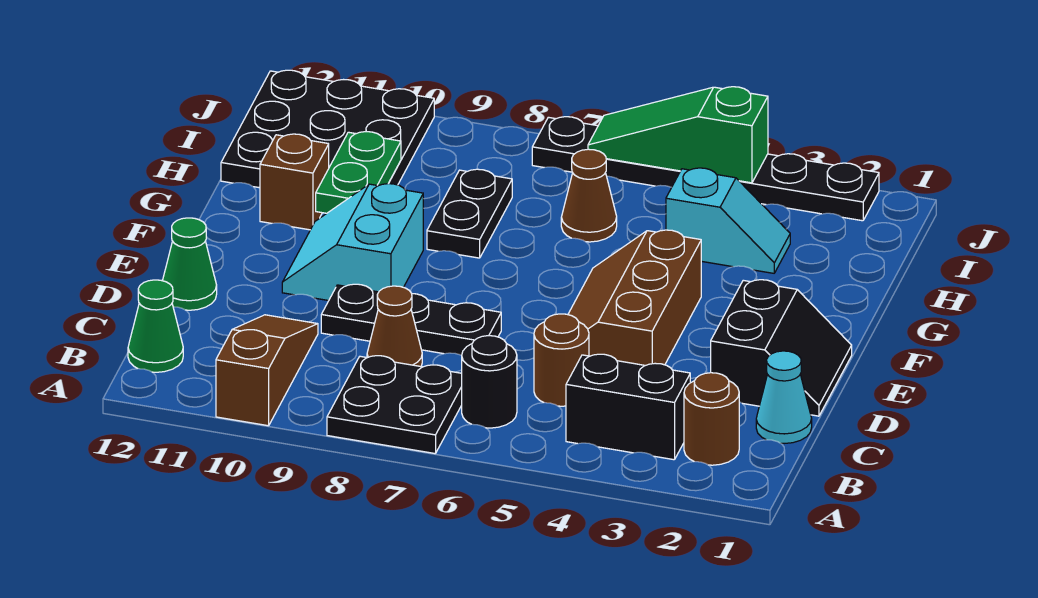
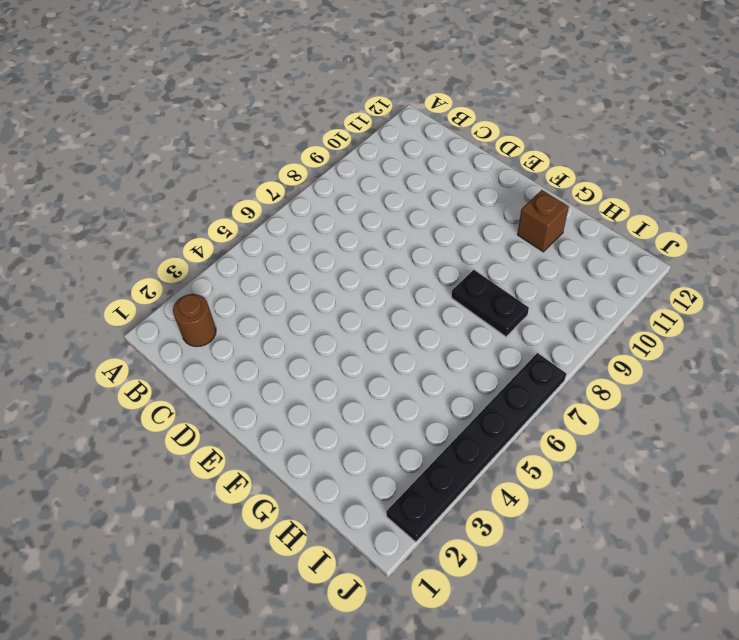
none -> black 2x2 plate [327,356,462,454]
none -> brown 1x3 slope [216,315,318,426]
none -> black 1x2 brick [566,354,690,460]

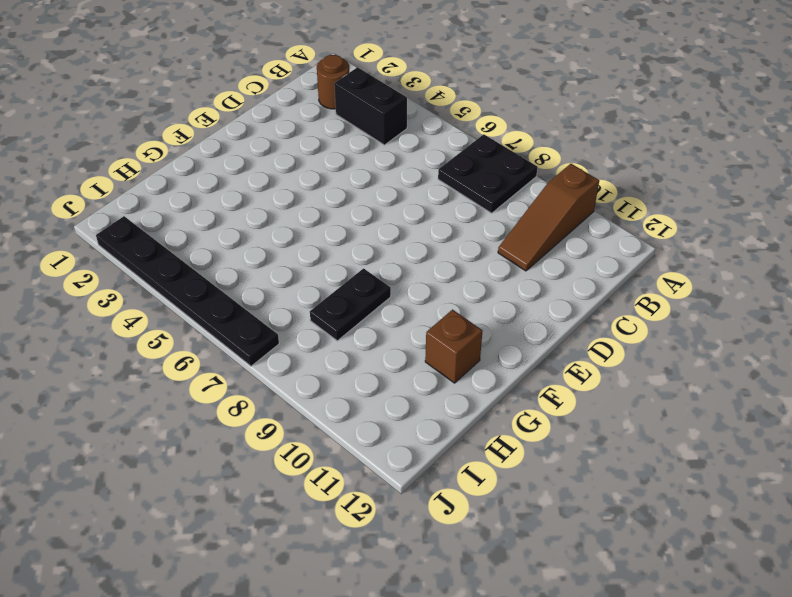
none -> black 1x1 round brick [462,336,517,428]
none -> green 1x1 cone [128,280,183,372]
none -> cyan 1x1 cone [756,351,812,443]

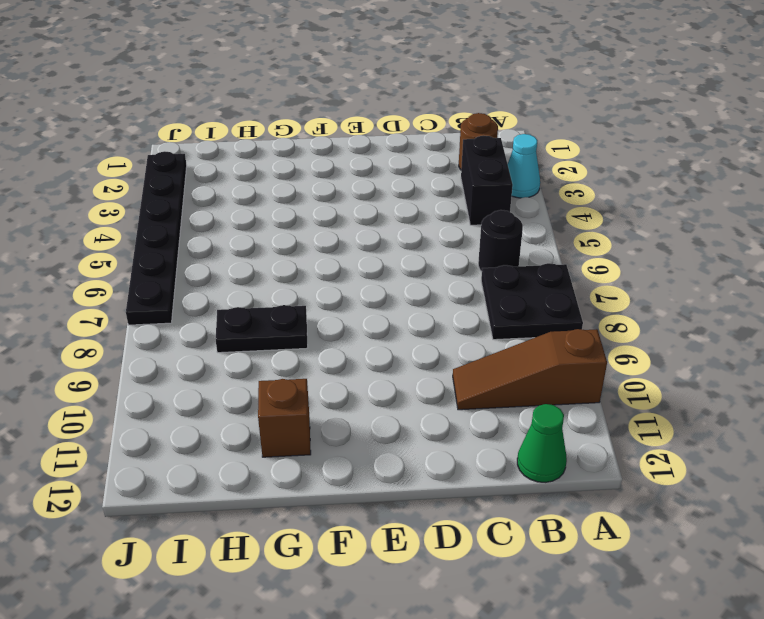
cyan 1x1 cone [508,134,540,198] -> cyan 1x1 cone moved to [756,351,812,443]
none -> brown 1x1 round brick [534,314,589,406]
none -> brown 1x1 cone [367,286,422,366]
none -> black 2x2 slope [711,280,852,416]

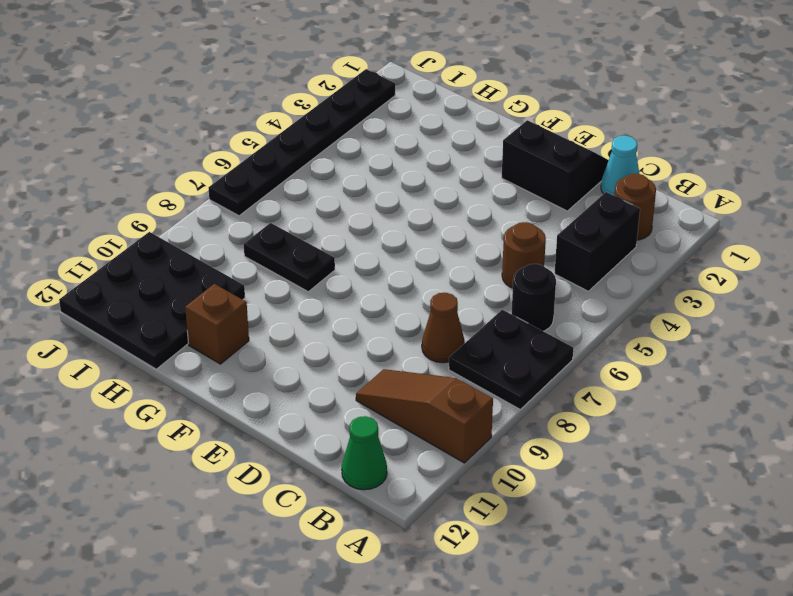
none -> brown 2x3 slope [568,230,701,366]
none -> black 1x3 plate [321,284,501,355]
none -> green 1x1 cone [163,218,217,310]

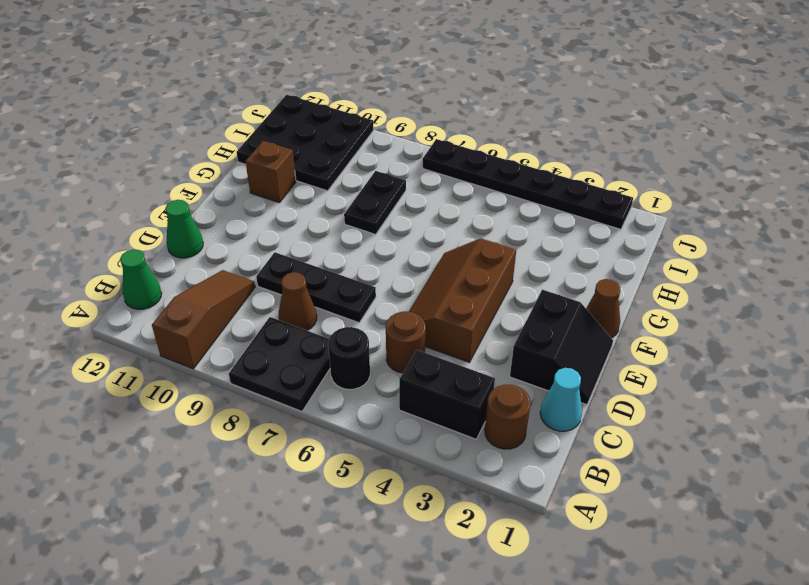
brown 1x1 cone [586,279,620,338] -> brown 1x1 cone moved to [561,149,617,242]
none -> cyan 2x2 slope [282,183,423,301]
none -> cyan 1x2 slope [666,168,790,273]
none -> green 1x2 plate [316,132,401,213]

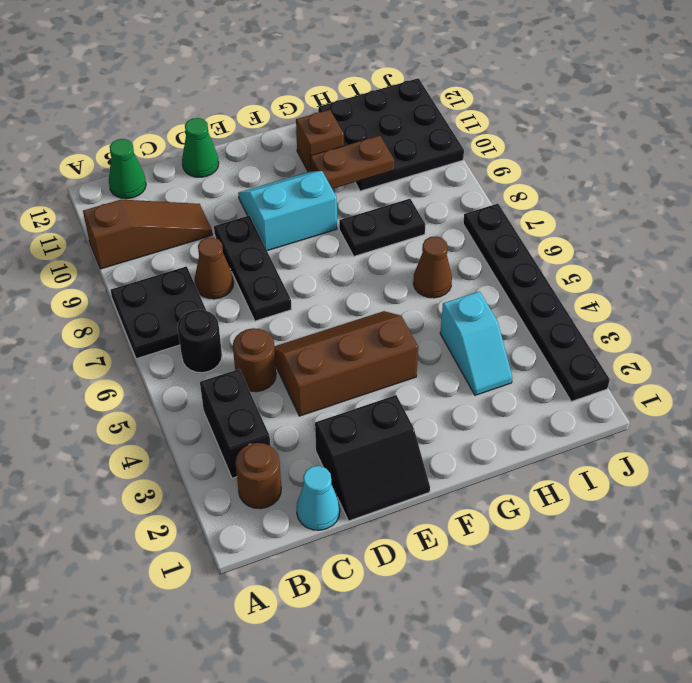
brown 1x2 plate [310,136,394,189] -> green 1x2 plate [316,132,401,213]
none -> green 1x3 slope [588,87,768,183]

